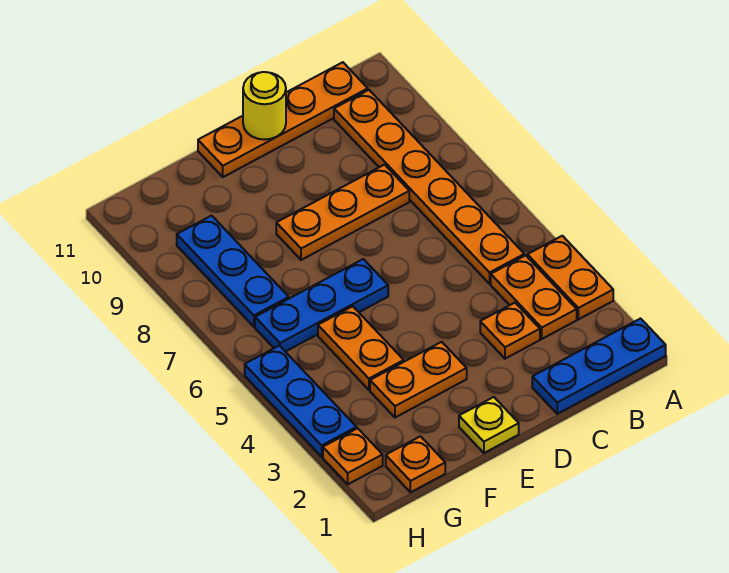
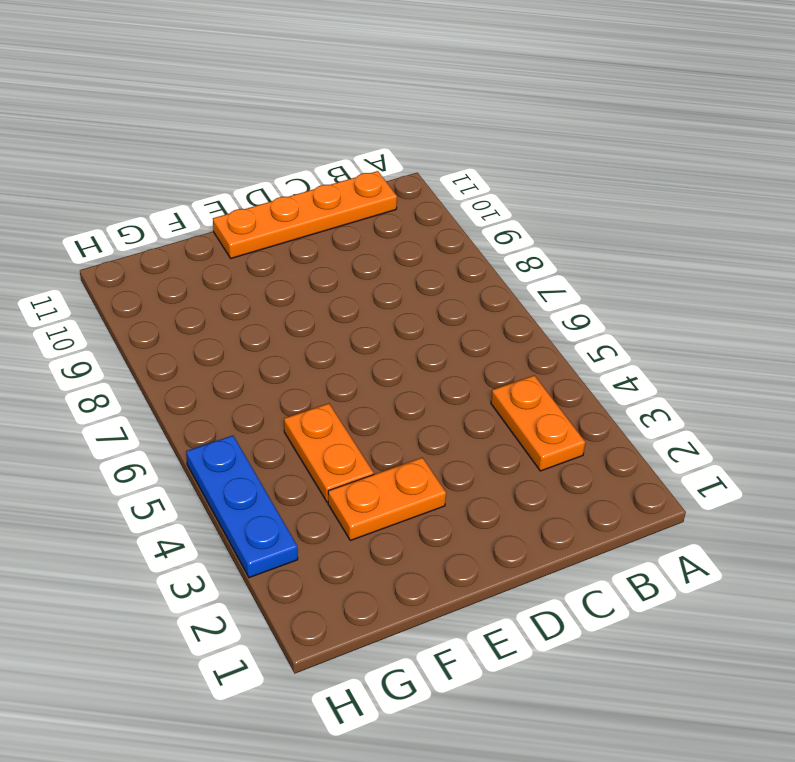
none -> blue 1x3 plate [532,319,666,414]
none -> orange 1x2 plate [527,236,613,319]
none -> orange 1x6 plate [334,90,524,284]

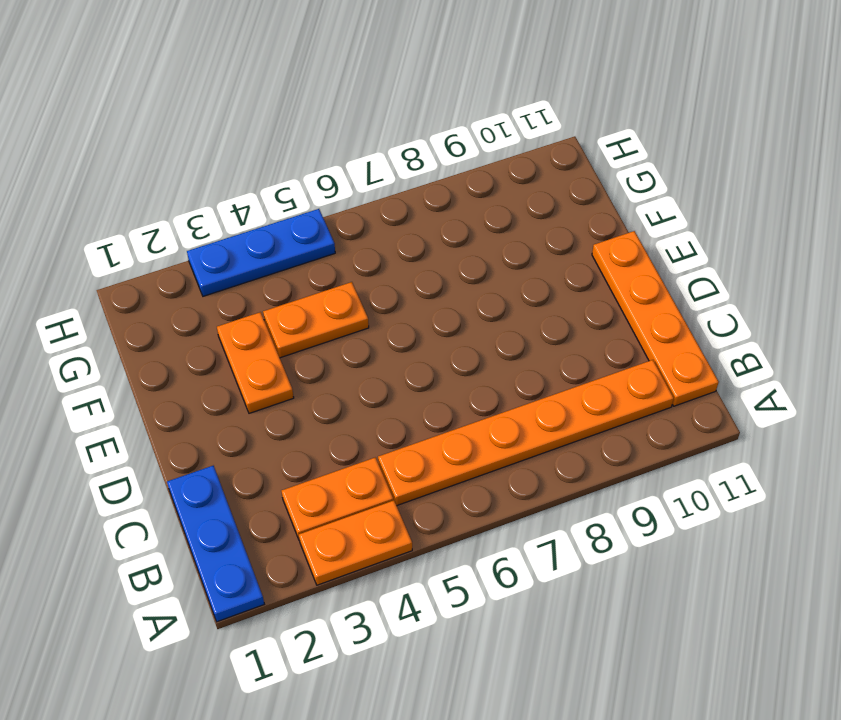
none -> orange 1x1 plate [480,303,540,359]
none -> orange 1x3 plate [276,165,409,260]
none -> yellow 1x1 plate [459,397,519,453]

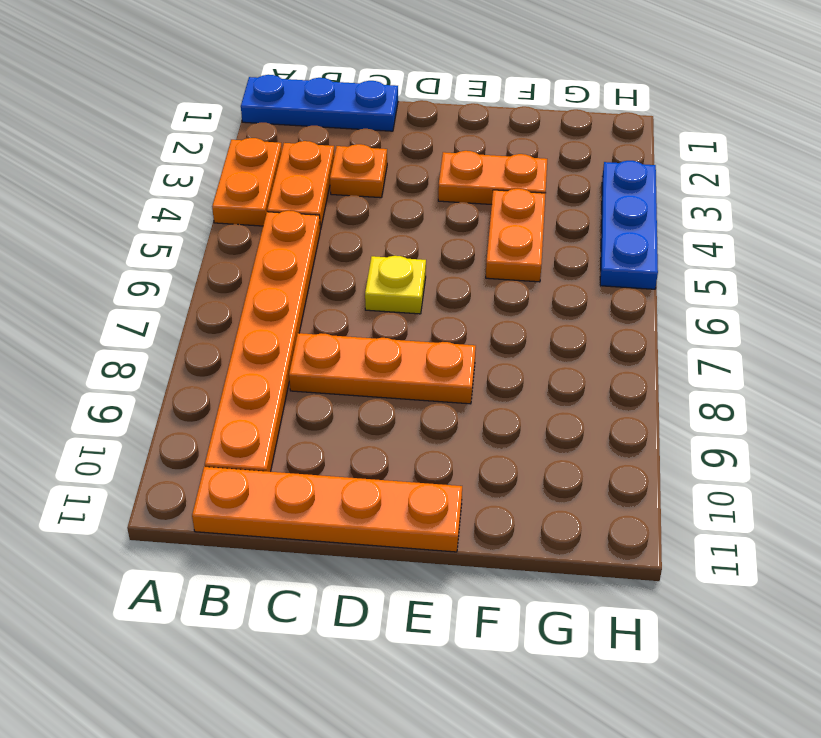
yellow 1x1 plate [365,256,426,314] -> yellow 1x1 plate moved to [459,397,519,453]
none -> blue 1x3 plate [255,259,388,352]
none -> orange 1x1 plate [386,436,445,492]
none -> blue 1x3 plate [177,216,289,327]

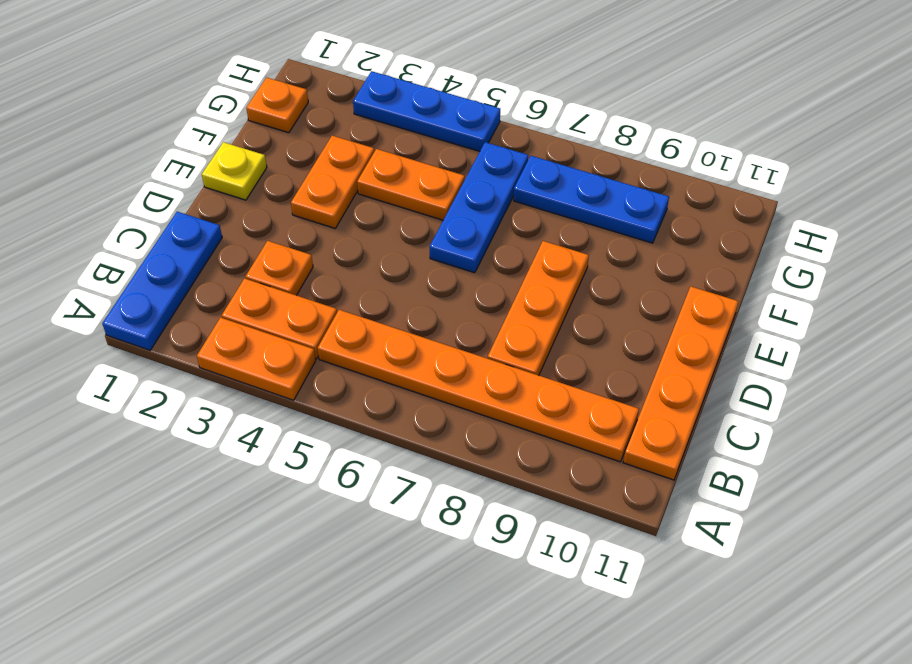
none -> orange 1x1 plate [323,428,383,484]
none -> yellow 1x1 round brick [243,72,286,140]

